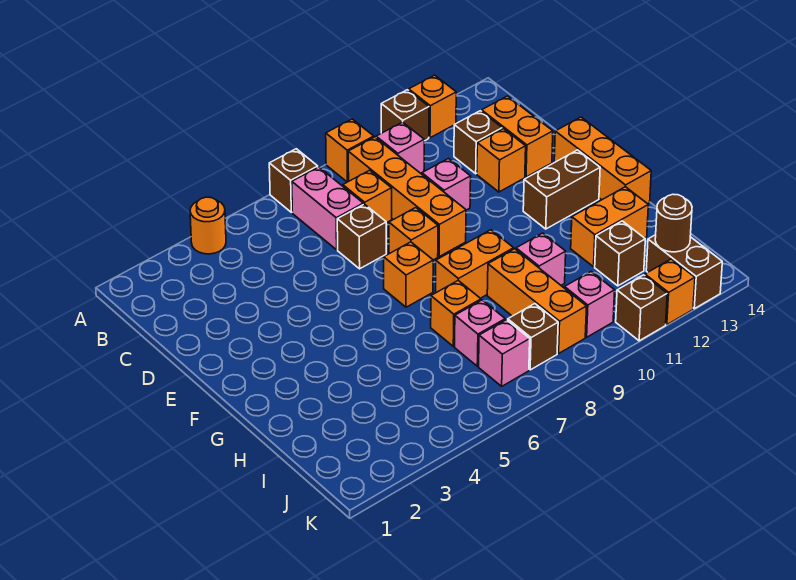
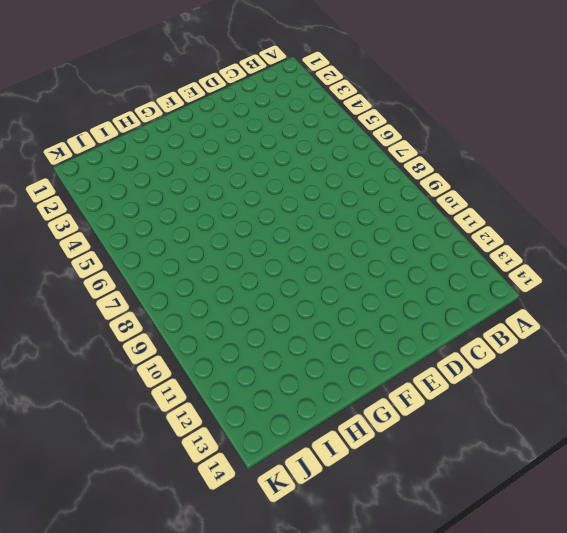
none -> orange 1x1 round brick [190,197,226,254]
none -> brown 1x1 brick [269,149,318,212]
none -> orange 1x1 brick [326,119,374,182]
none -> brown 1x1 brick [381,90,429,141]

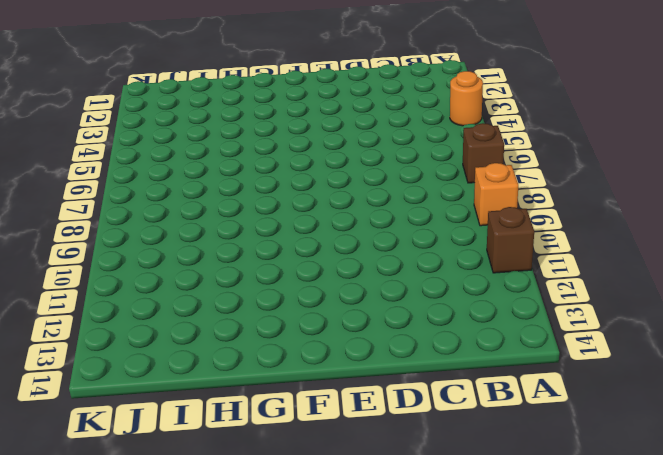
none -> orange 1x1 brick [409,75,456,138]
none -> pink 1x2 brick [292,167,363,250]
none -> orange 1x4 brick [348,137,466,257]
none -> pink 1x1 brick [376,122,424,173]

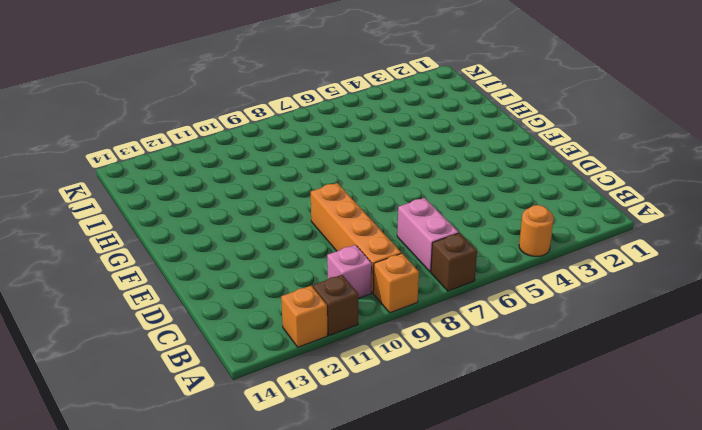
none -> orange 1x1 brick [343,170,392,223]
none -> brown 1x1 brick [454,111,502,174]
none -> orange 1x2 brick [482,96,553,177]
none -> brown 1x1 brick [337,204,386,269]

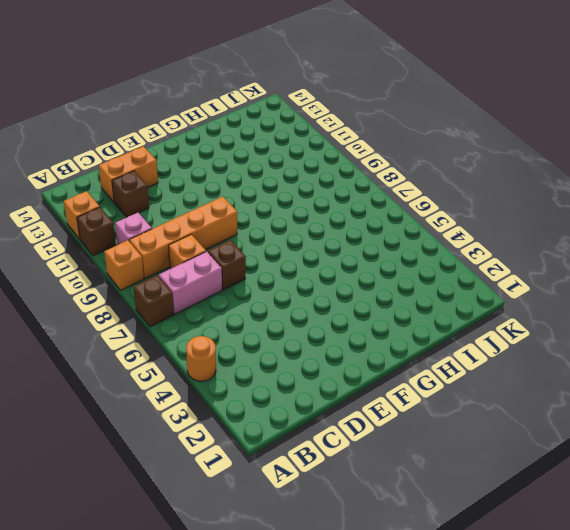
none -> pink 1x1 brick [422,159,471,210]
none -> orange 1x1 brick [477,129,526,192]
none -> orange 1x1 brick [389,208,438,260]
none -> orange 1x3 brick [554,117,651,204]

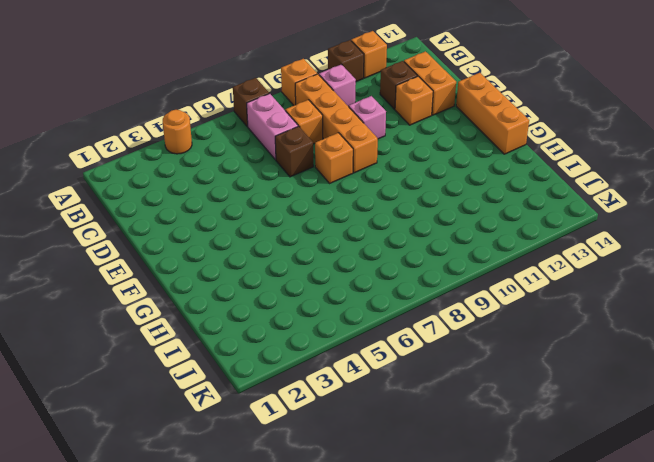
none -> orange 1x1 brick [384,242,433,307]
none -> brown 1x2 brick [523,150,600,229]
none -> orange 1x2 brick [436,230,514,298]
none -> orange 1x1 brick [431,281,481,346]

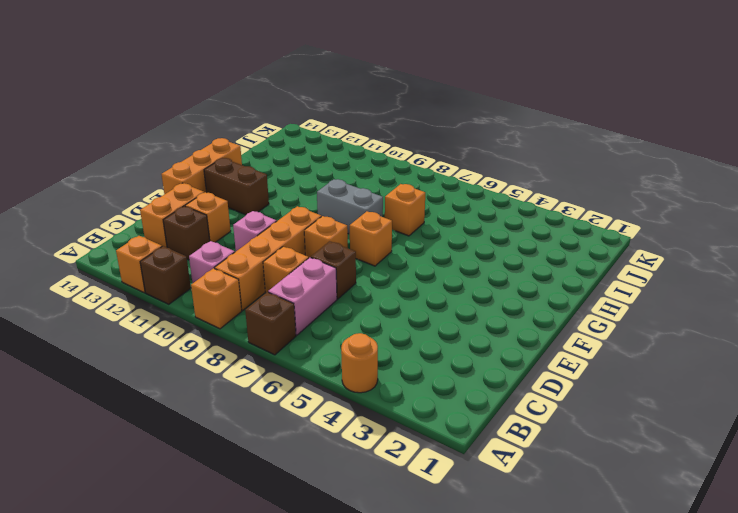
grey 1x2 brick [317,179,383,234] -> orange 1x2 brick [436,230,514,298]
none -> orange 1x3 brick [487,249,587,353]
none -> pink 1x1 brick [516,233,566,285]
none -> orange 1x2 brick [571,187,648,267]
none -> pink 1x1 brick [455,300,505,366]

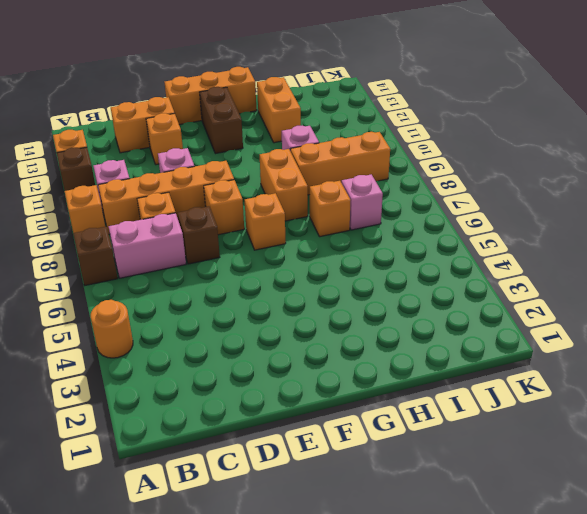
none -> brown 1x1 brick [454,111,502,174]
none -> brown 1x1 brick [595,221,645,286]
none -> pink 1x1 brick [479,320,530,386]
none -> brown 1x1 brick [508,304,558,370]

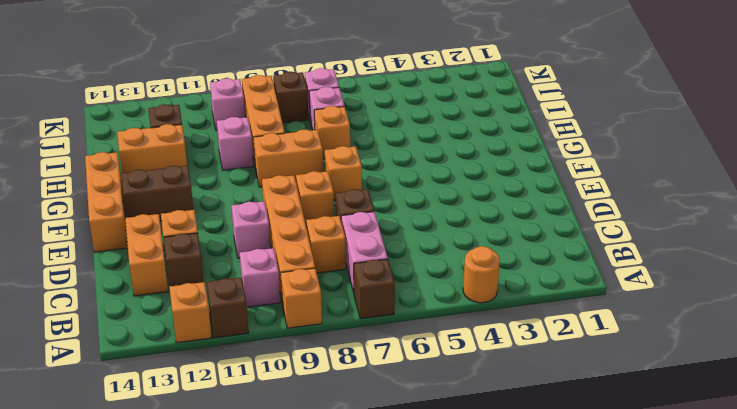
none -> brown 1x2 brick [646,235,722,309]
none -> brown 1x1 brick [616,275,667,341]
none -> orange 1x1 brick [645,259,695,325]
none -> brown 1x1 round brick [655,194,692,252]

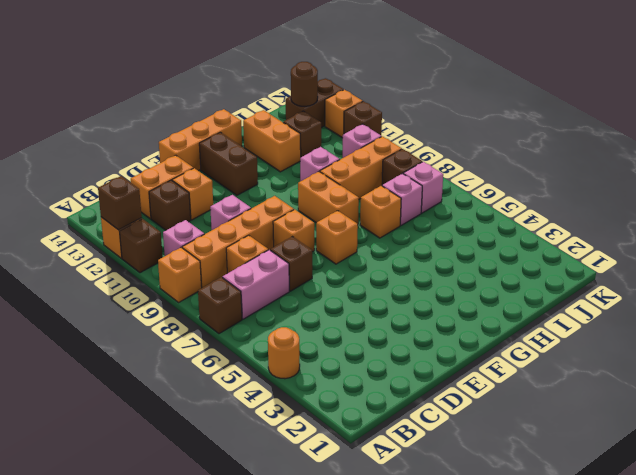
brown 1x1 brick [98,176,142,230] -> none

